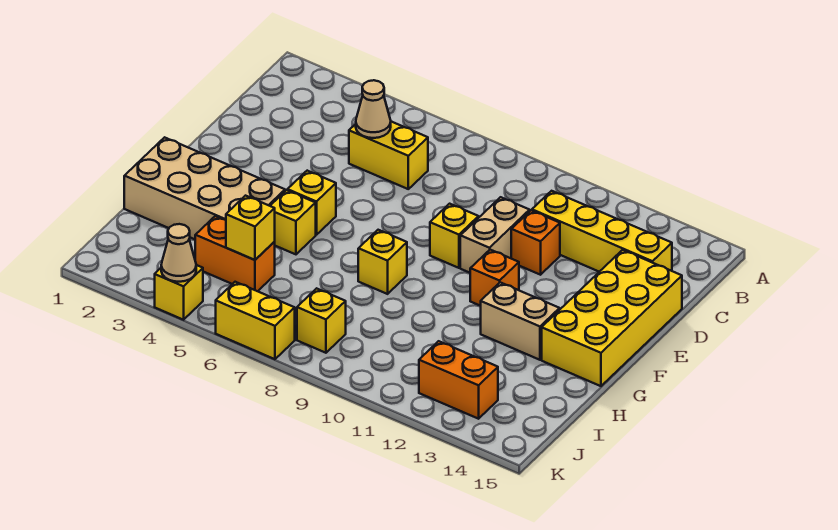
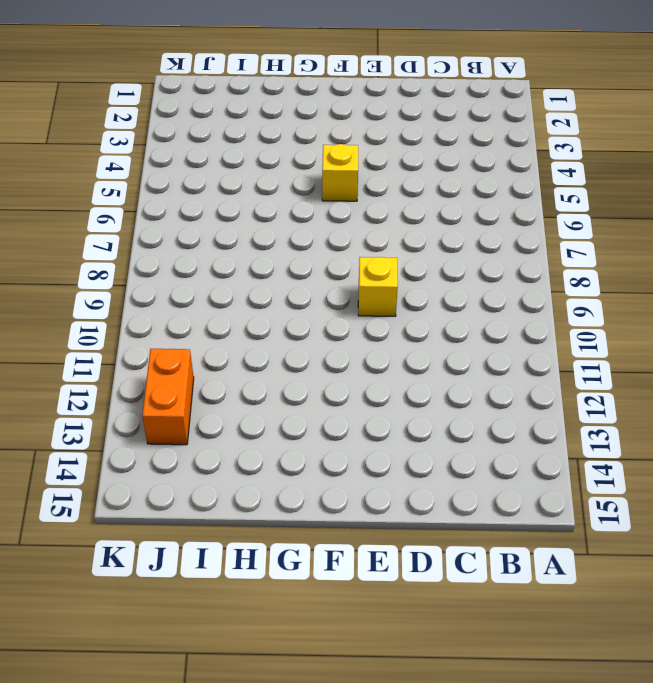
none -> yellow 1x2 brick [349,122,428,189]
none -> yellow 1x4 brick [532,191,672,272]
none -> tan 1x2 brick [460,197,530,273]

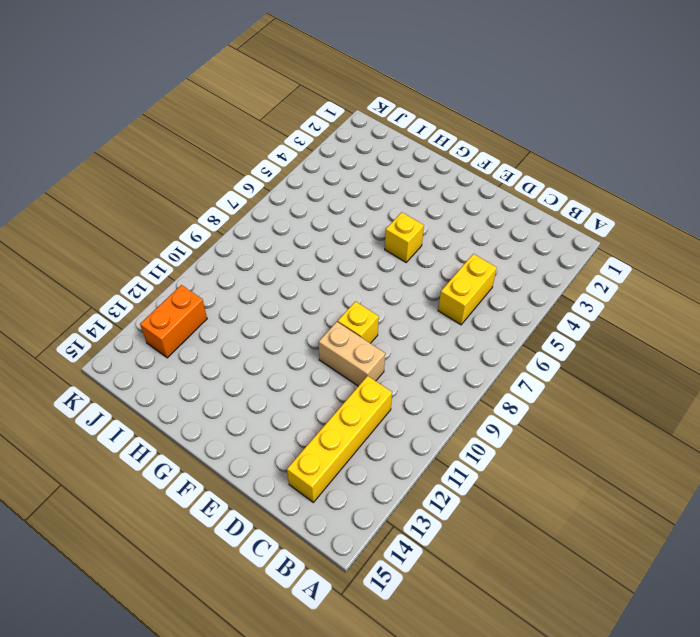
none -> orange 1x1 brick [511,210,560,275]
none -> yellow 2x4 brick [542,250,682,386]
none -> orange 1x1 brick [470,250,519,306]

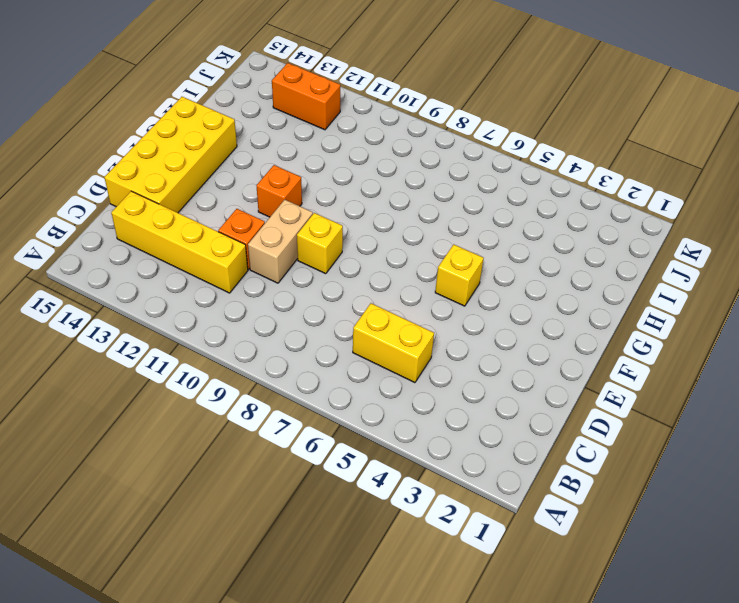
none -> tan 2x4 brick [124,137,285,239]
none -> yellow 1x1 brick [270,190,316,254]
none -> yellow 1x1 brick [358,230,407,294]

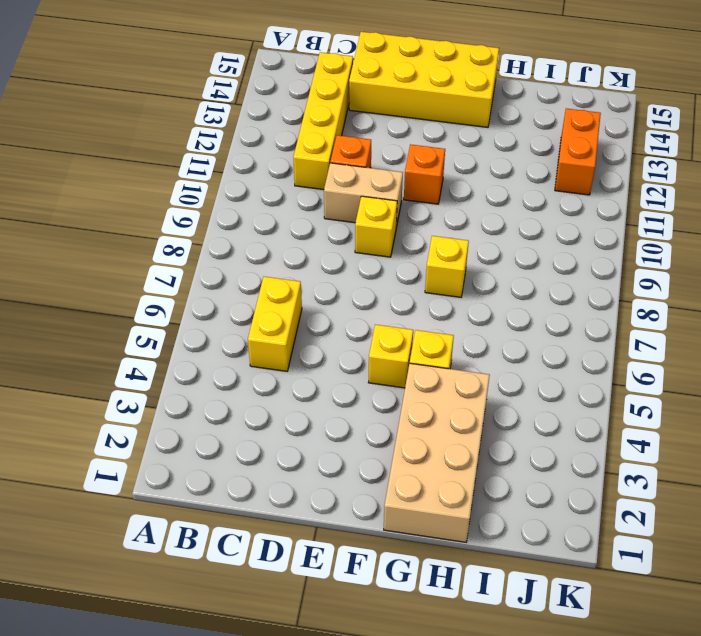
none -> tan 1x2 brick [481,282,560,360]
none -> orange 1x2 brick [195,216,275,291]
none -> yellow 1x1 brick [297,288,346,353]

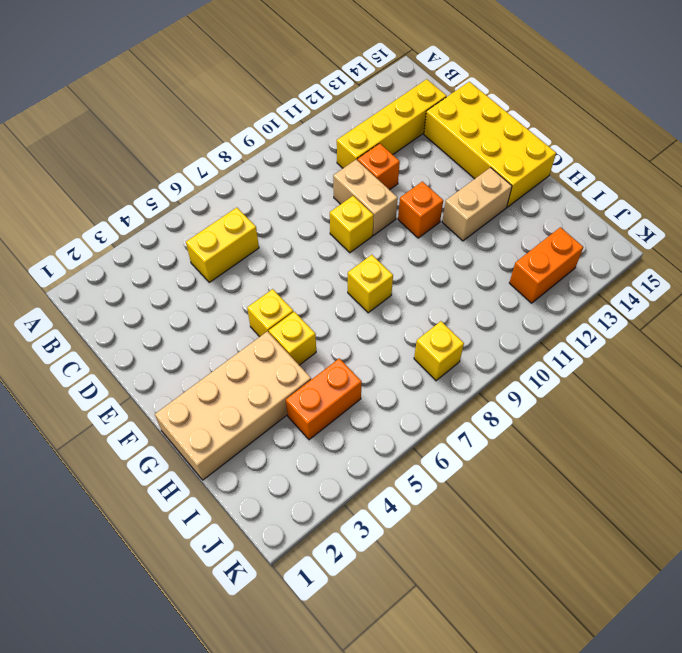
none -> yellow 1x1 brick [155,265,203,320]
none -> yellow 1x2 brick [216,282,295,359]
none -> tan 1x1 cone [356,80,391,138]

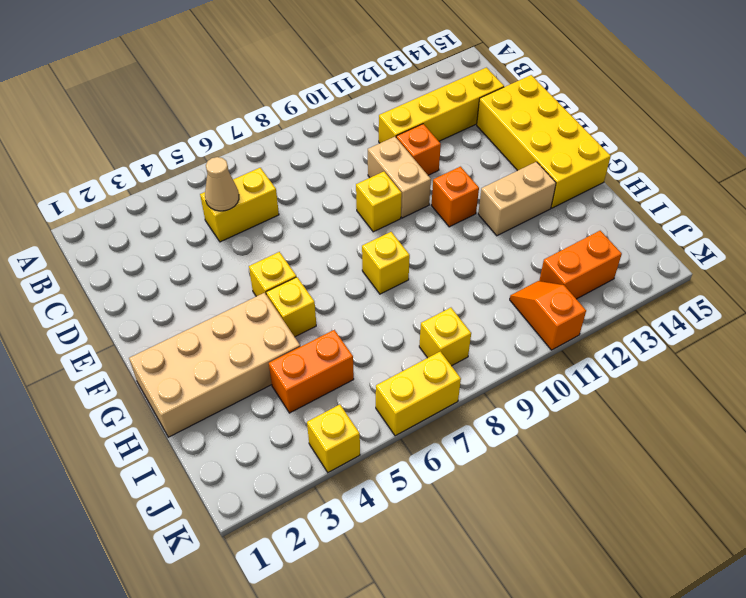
orange 1x2 slope [510,281,586,350] -> none
none -> yellow 1x1 brick [226,196,275,260]
none -> tan 1x1 cone [161,224,196,282]

